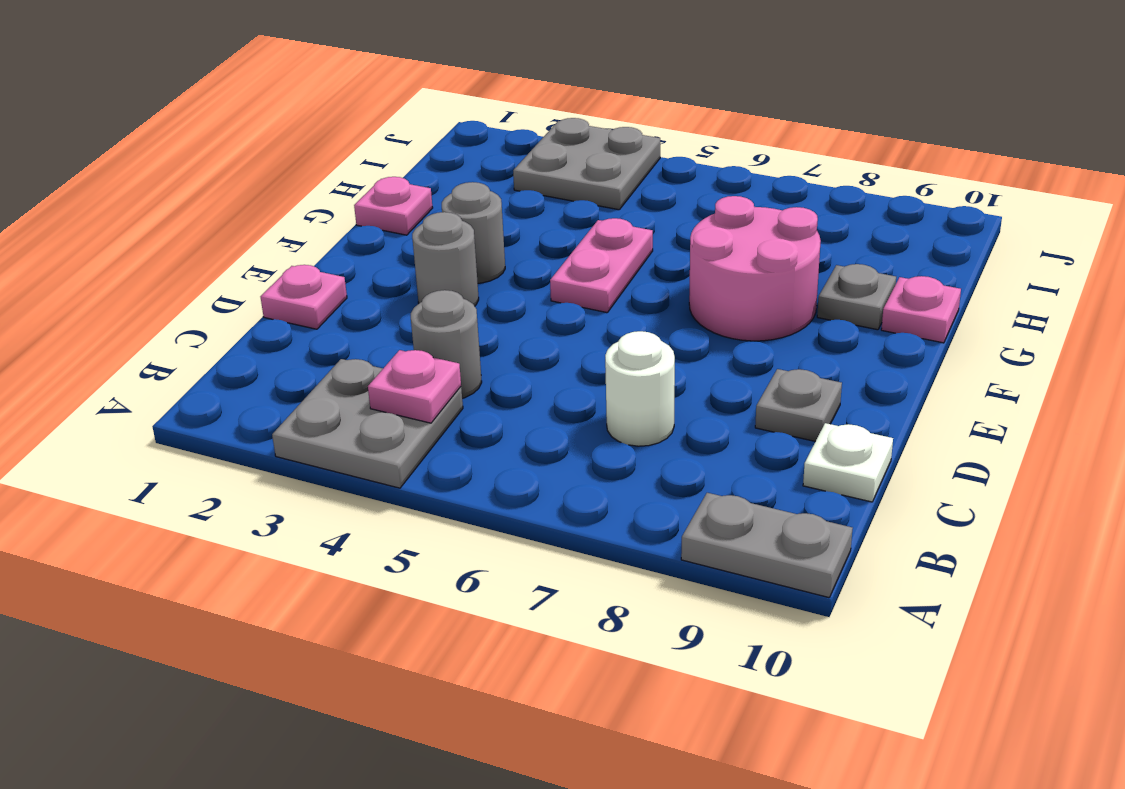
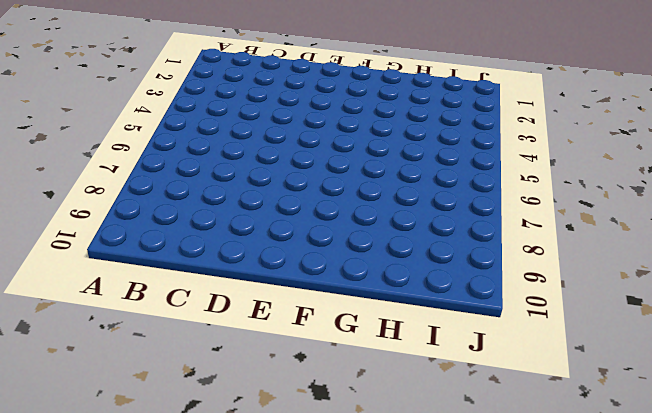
none -> grey 2x2 plate [272,359,463,488]
none -> grey 1x2 plate [681,493,853,598]
none -> grey 1x1 round brick [411,290,482,398]

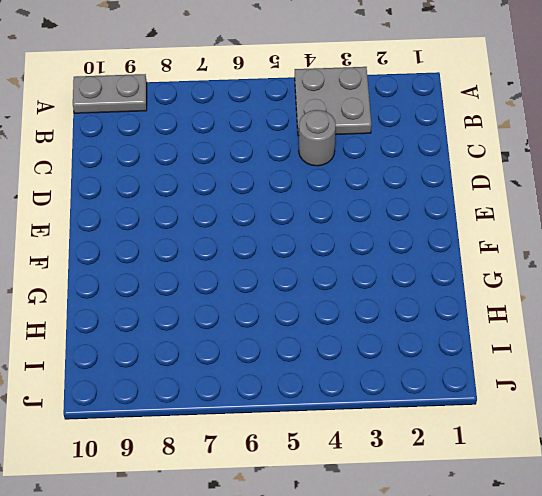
none -> white 1x1 round brick [605,331,675,446]
none -> white 1x1 plate [803,423,893,502]
none -> pink 1x1 plate [260,265,347,329]

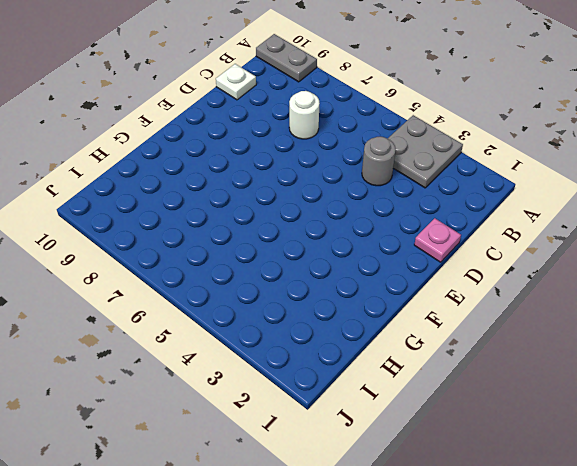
none -> grey 1x1 plate [755,369,842,441]
none -> grey 1x1 round brick [412,212,479,306]
none -> grey 1x1 round brick [442,182,505,283]

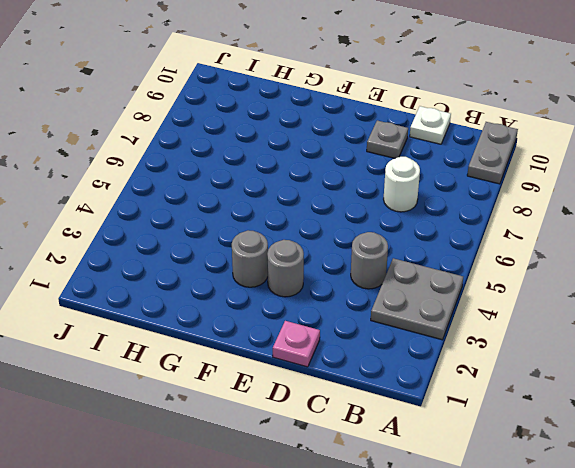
none -> pink 1x2 plate [550,218,653,313]
none -> pink 2x2 round brick [689,196,821,341]
none -> pink 1x1 plate [354,177,433,235]

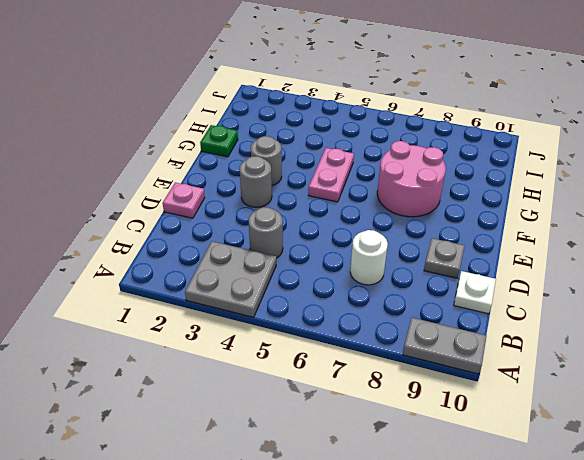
green 1x1 plate [200,125,238,157] -> pink 1x1 plate [354,177,433,235]
none -> grey 1x1 plate [817,264,896,330]
none -> pink 1x1 plate [881,276,961,343]
none -> grey 2x2 plate [513,118,660,210]

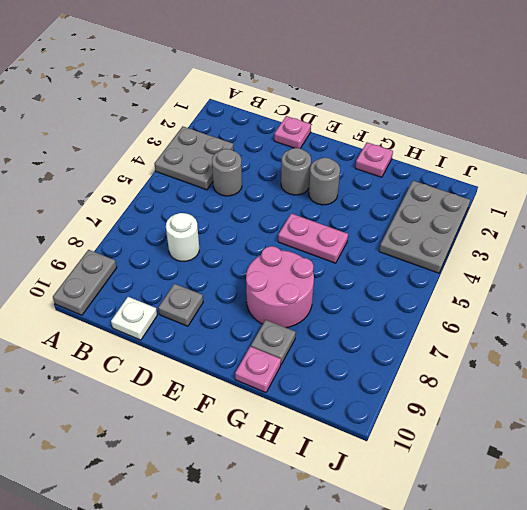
grey 2x3 plate [379,181,470,273] -> grey 2x2 plate [513,118,660,210]
none -> pink 1x1 plate [368,350,461,423]

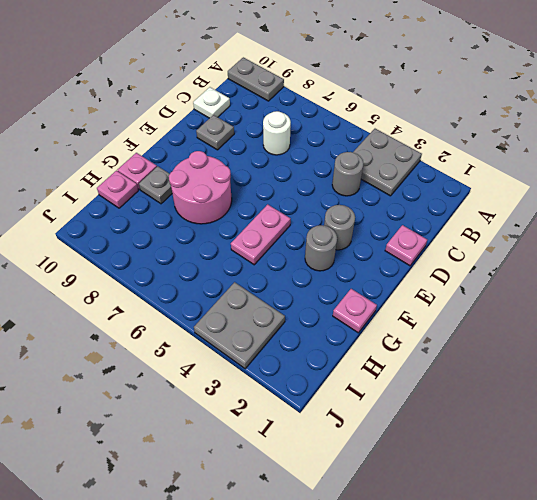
pink 1x1 plate [97,171,138,208] -> pink 1x1 plate moved to [368,350,461,423]

